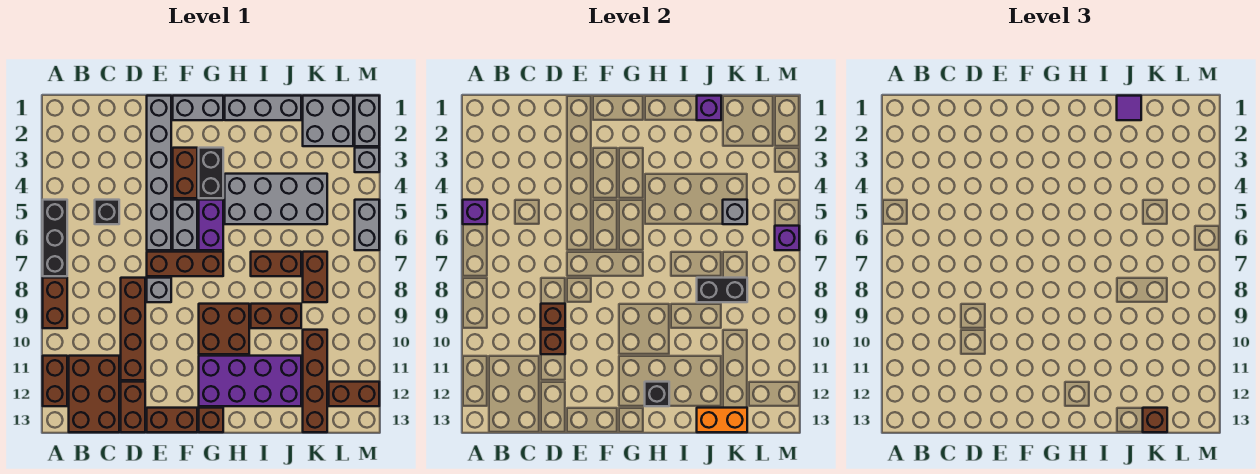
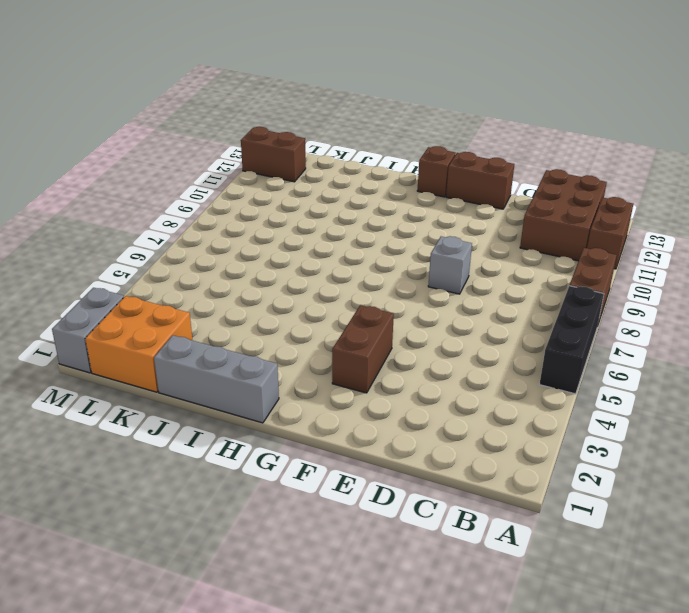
orange 2x2 brick [85,296,192,392] -> grey 2x2 brick [303,96,353,146]
none -> black 1x1 brick [95,200,119,224]
none -> brown 1x4 brick [121,278,145,380]
none -> brown 1x2 brick [121,382,145,432]
none -> grey 1x6 brick [147,96,171,250]

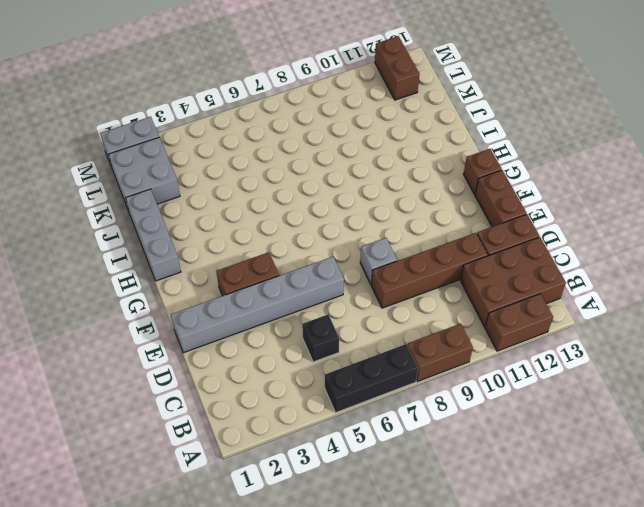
none -> brown 1x3 brick [147,252,223,276]
none -> grey 1x2 brick [173,96,223,120]
none -> grey 1x2 brick [173,200,197,250]
none -> black 1x2 brick [199,148,223,198]

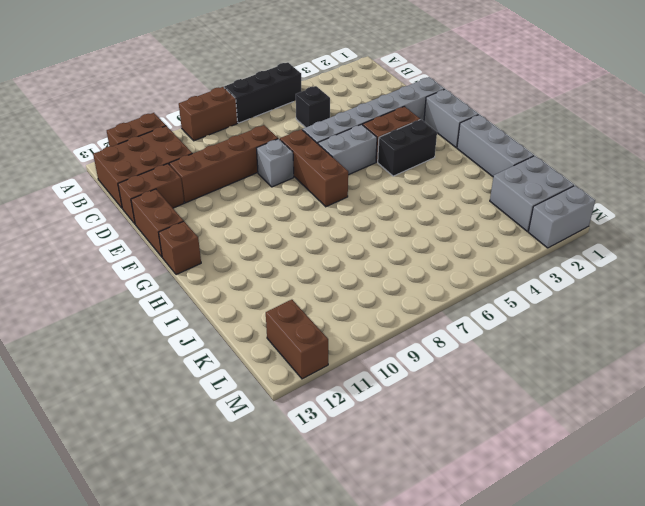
none -> purple 1x2 brick [199,200,223,250]
none -> brown 2x2 brick [199,304,249,354]
none -> purple 2x4 brick [199,356,301,406]
none -> grey 2x4 brick [225,174,327,224]

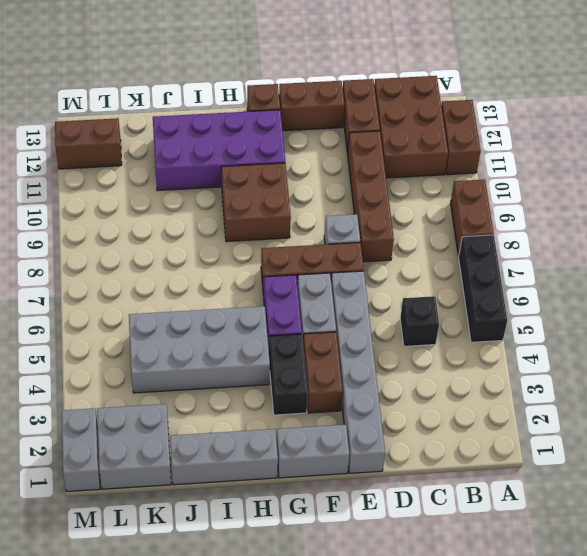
none -> brown 1x2 brick [251,252,301,276]
none -> brown 1x2 brick [251,304,301,328]
none -> brown 1x2 brick [303,252,327,302]
none -> brown 1x4 brick [303,330,327,432]

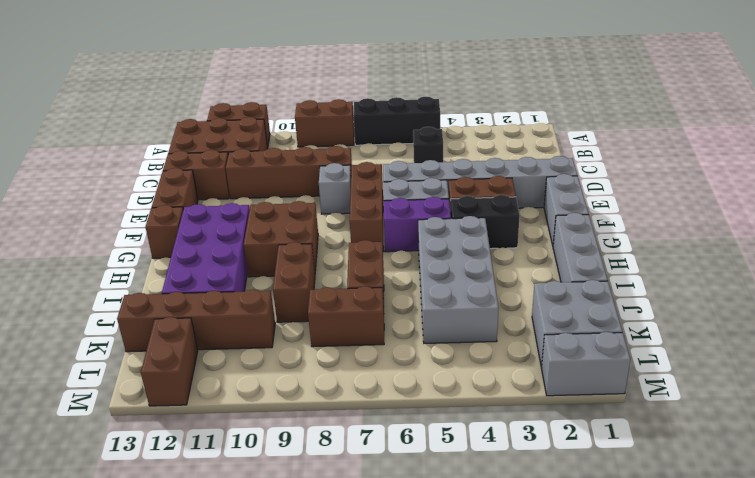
none -> grey 1x1 brick [355,148,379,172]
none -> grey 1x2 brick [355,200,379,250]
none -> purple 1x1 brick [463,200,487,224]
none -> brown 1x1 brick [541,304,565,328]

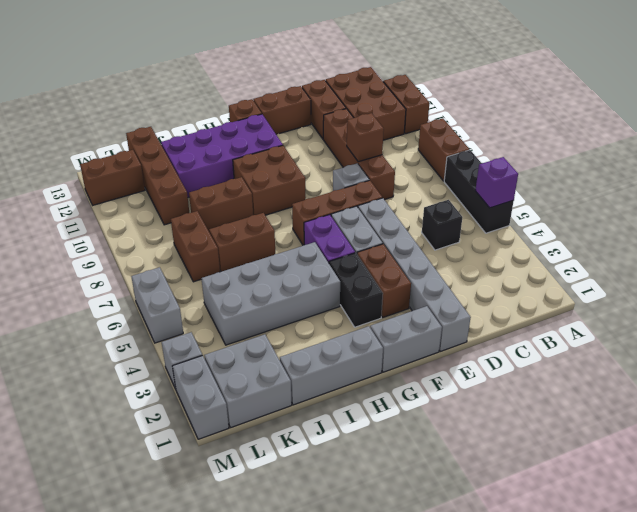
none -> brown 1x1 brick [541,330,565,354]
none -> black 1x1 brick [645,382,669,406]
none -> purple 1x1 brick [697,96,721,120]
none -> black 1x2 brick [697,278,747,302]

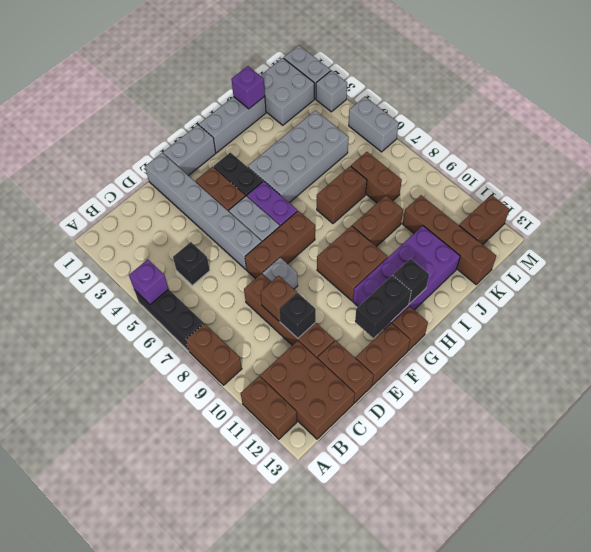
black 1x1 brick [279,293,316,338] -> brown 1x1 brick [541,330,565,354]
black 1x2 brick [355,275,411,338] -> black 1x2 brick moved to [697,278,747,302]
none -> orange 1x2 brick [697,408,747,432]
none -> grey 1x1 brick [723,200,747,224]
none -> purple 1x1 brick [775,226,799,250]
none -> purple 1x1 tile [1117,96,1141,120]

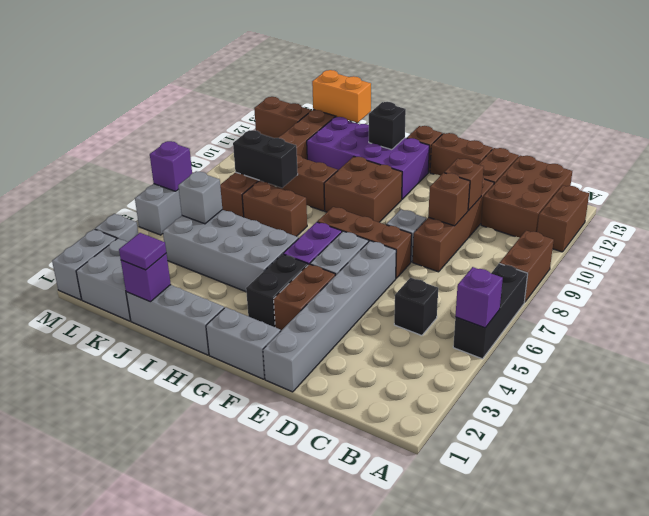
none -> brown 1x1 brick [1143,408,1167,432]

